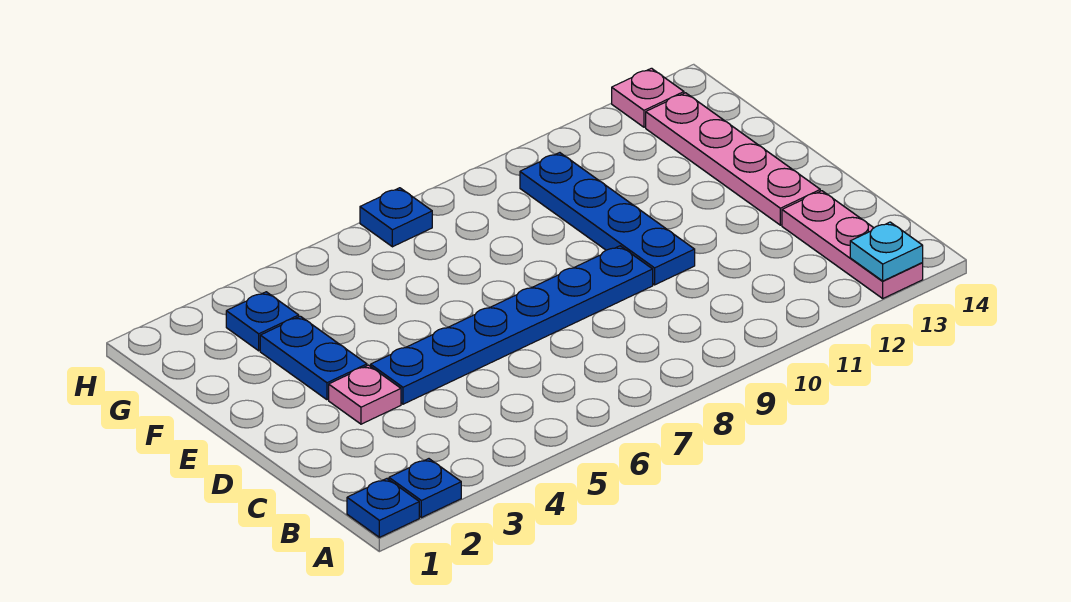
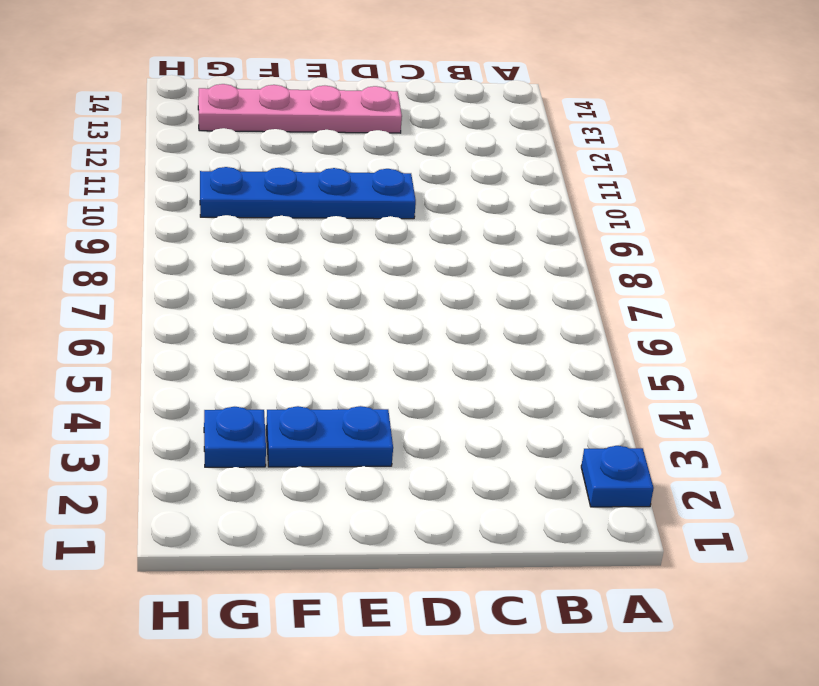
none -> blue 1x1 plate [347,479,419,537]
none -> pink 1x3 plate [782,191,923,298]
none -> pink 1x1 plate [329,365,401,424]

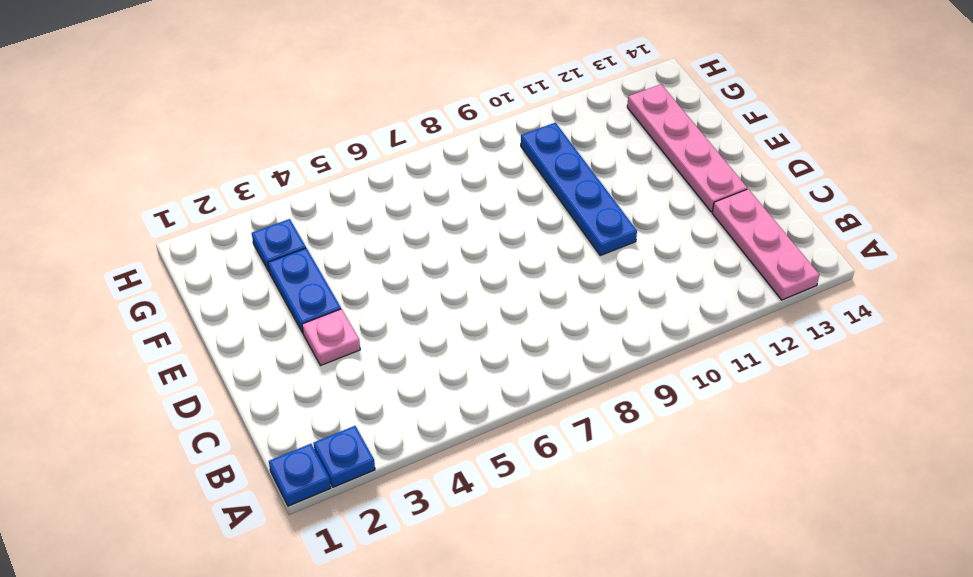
none -> blue 1x6 plate [371,246,653,404]
none -> blue 1x1 plate [360,188,432,247]
none -> pink 1x1 plate [612,68,684,127]

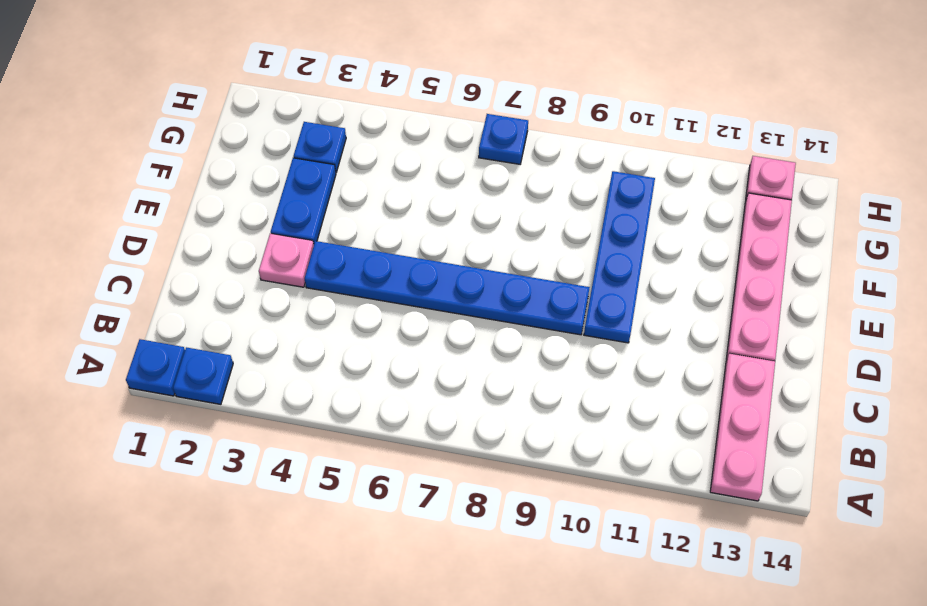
none -> cyan 1x1 plate [850,222,923,281]

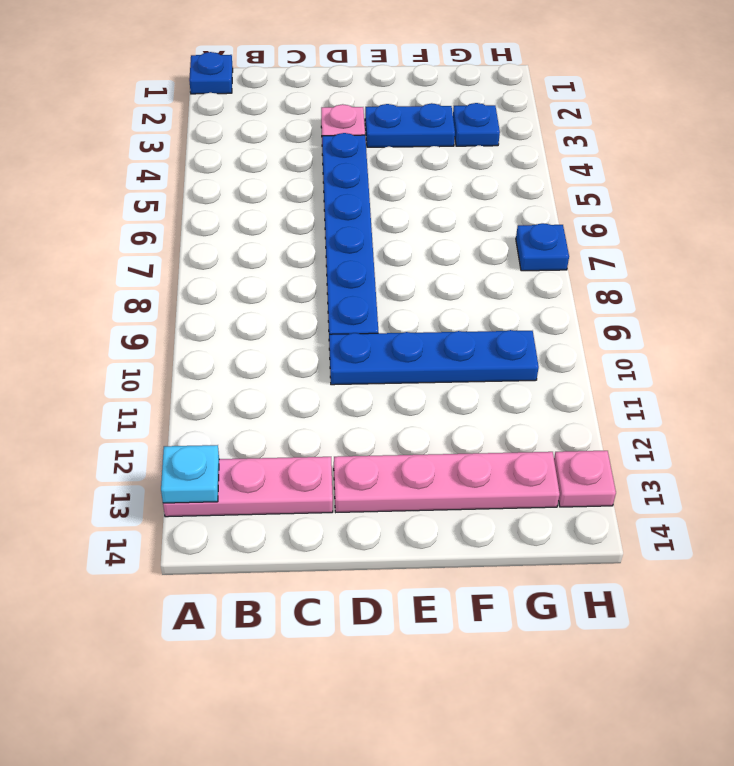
none -> blue 1x1 plate [389,459,461,517]

